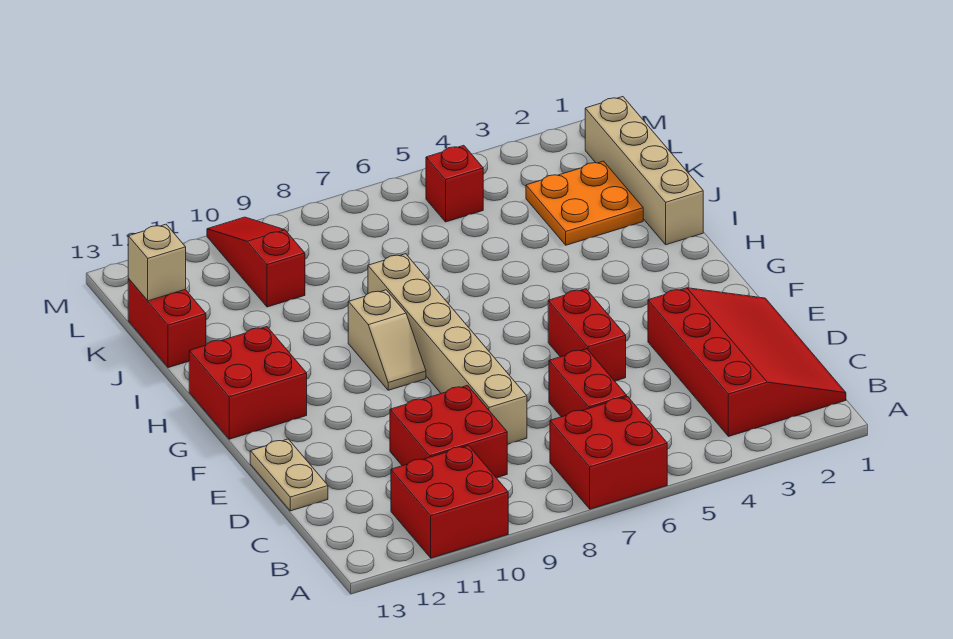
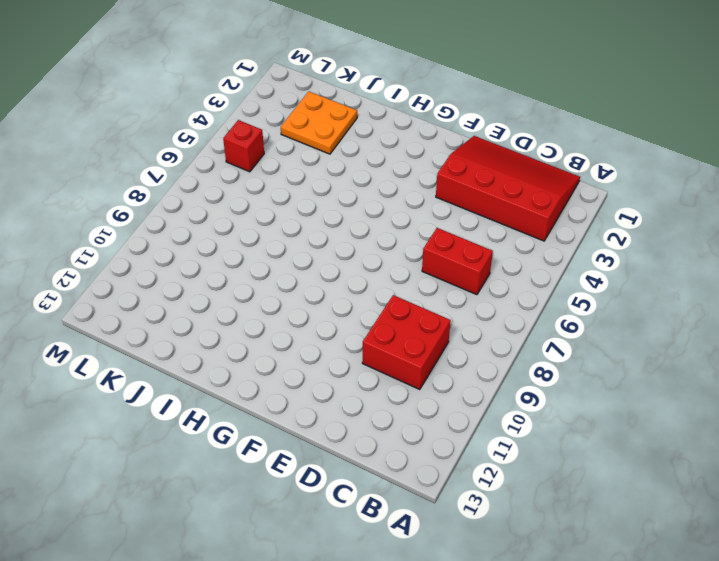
none -> red 2x2 brick [550,397,667,509]
none -> red 2x2 brick [391,446,508,558]
none -> tan 1x6 brick [368,254,527,444]

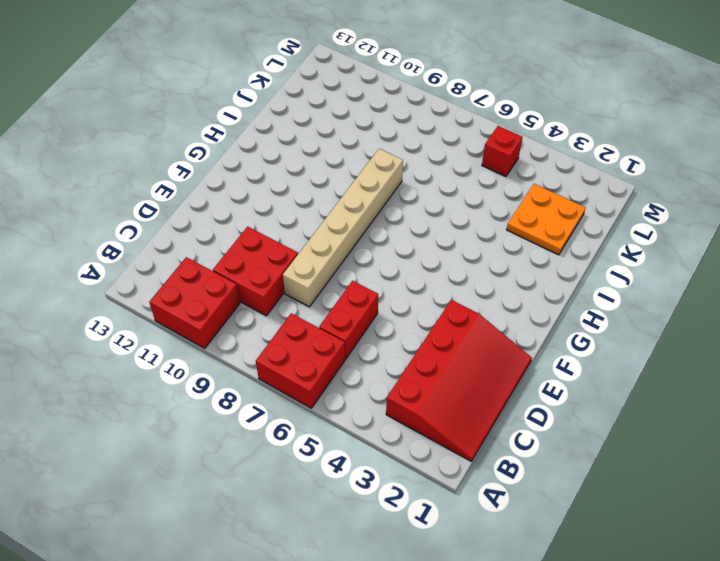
none -> tan 1x2 plate [250,439,328,511]
none -> red 1x2 brick [548,289,626,381]
none -> tan 1x2 slope [348,290,426,390]

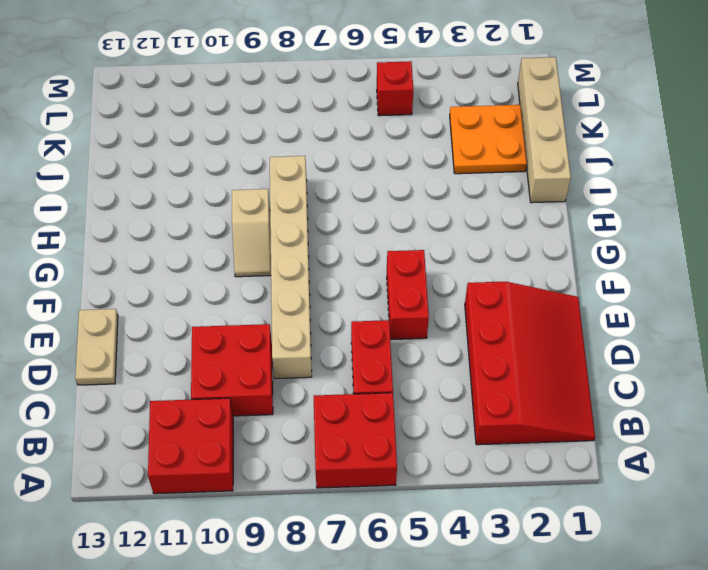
none -> red 2x2 brick [189,327,307,439]
none -> red 1x2 brick [128,279,206,368]
none -> red 1x3 slope [207,217,305,307]

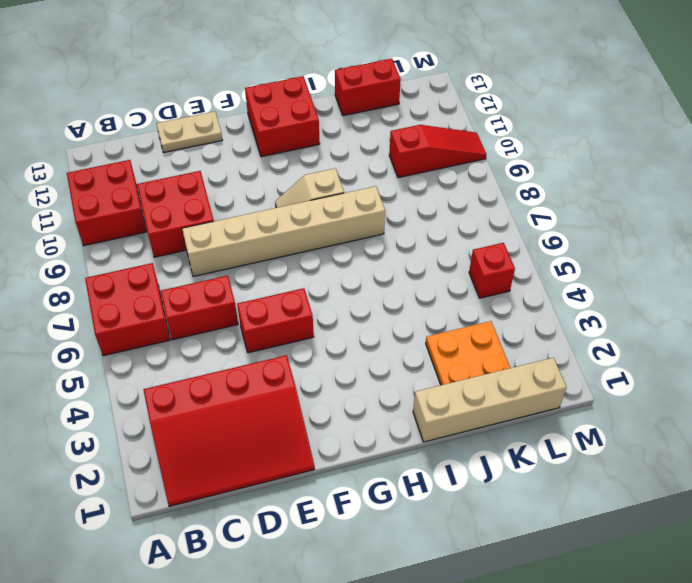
none -> tan 1x1 brick [128,224,186,301]

